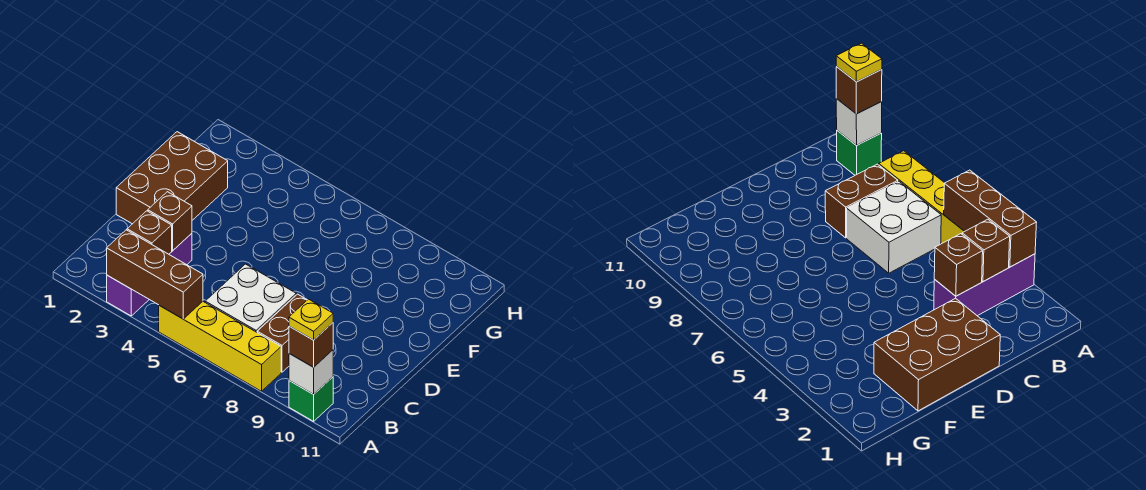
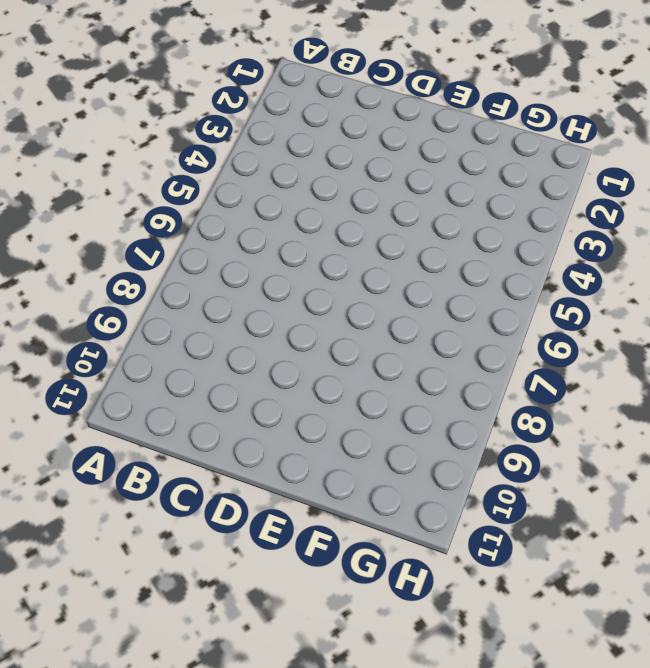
none -> purple 1x3 brick [107,233,192,316]
none -> yellow 1x4 brick [159,302,281,391]
none -> green 1x1 brick [289,377,333,421]

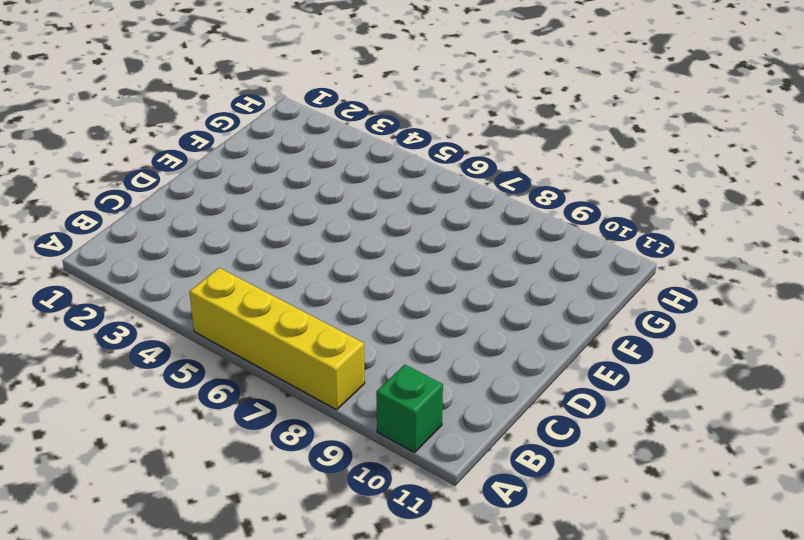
none -> purple 1x3 brick [107,233,192,316]
none -> white 2x2 brick [205,264,296,332]
none -> brown 1x2 brick [257,294,307,372]

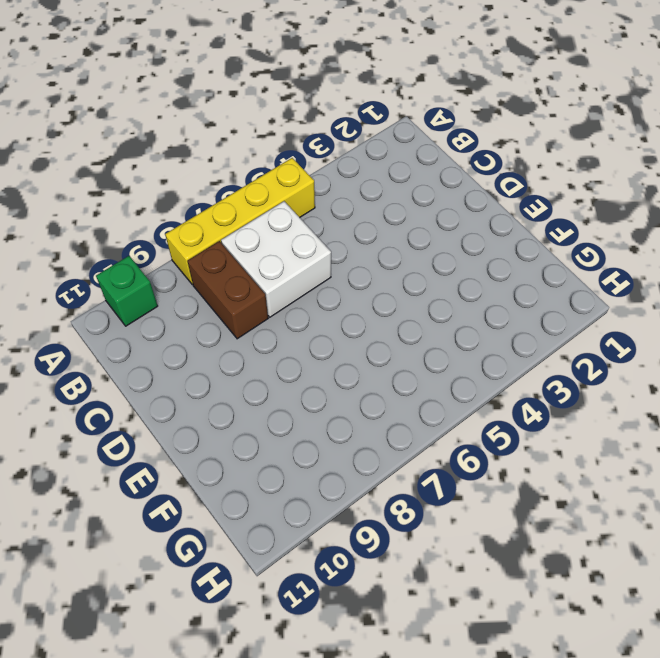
none -> purple 1x3 brick [107,233,192,316]
none -> brown 2x3 brick [116,132,228,224]
none -> brown 1x3 brick [107,230,203,319]

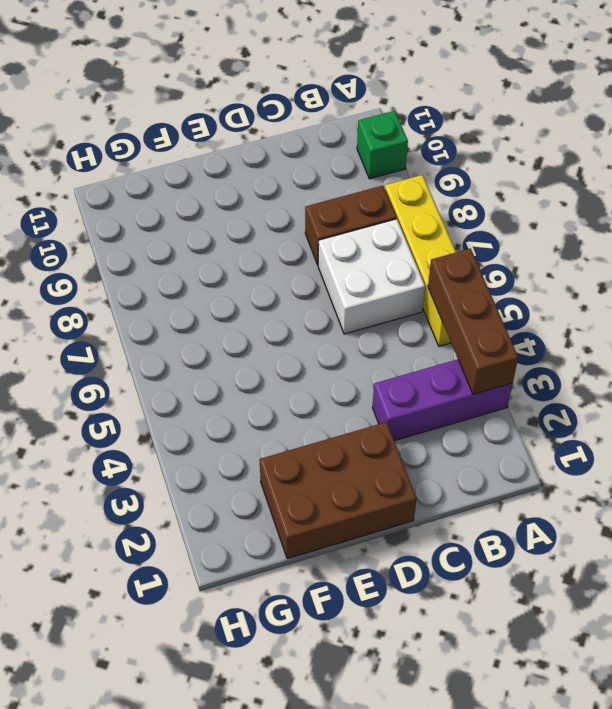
none -> white 1x1 brick [289,350,333,394]
none -> brown 1x1 brick [127,211,172,254]
none -> brown 1x1 brick [148,192,192,251]

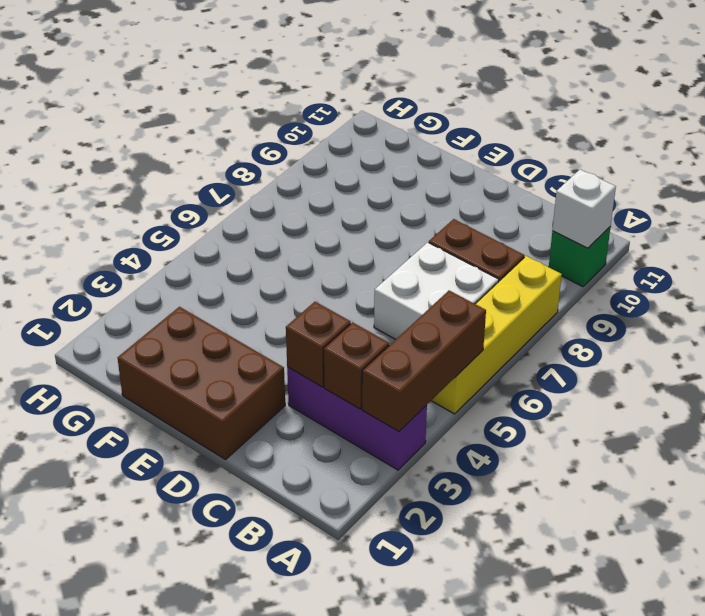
none -> brown 1x1 brick [289,323,333,367]
none -> yellow 1x1 plate [289,299,333,340]

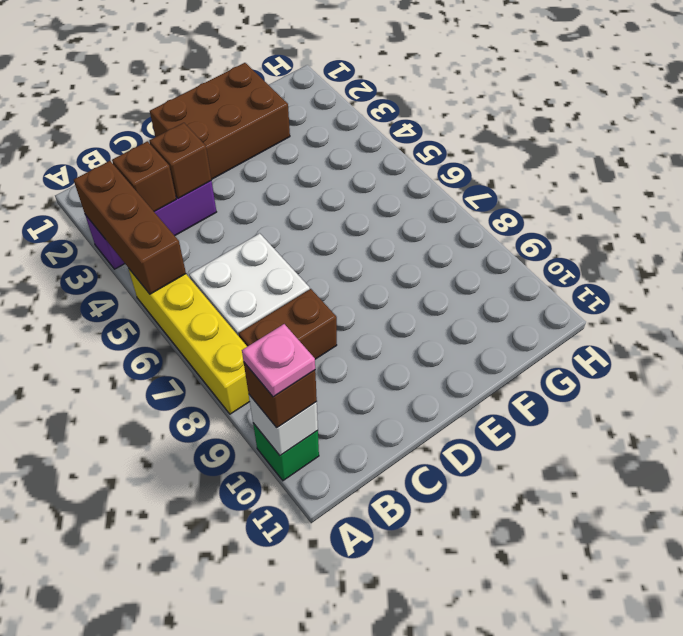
pink 1x1 plate [242,324,315,397] -> yellow 1x1 plate [289,299,333,340]

